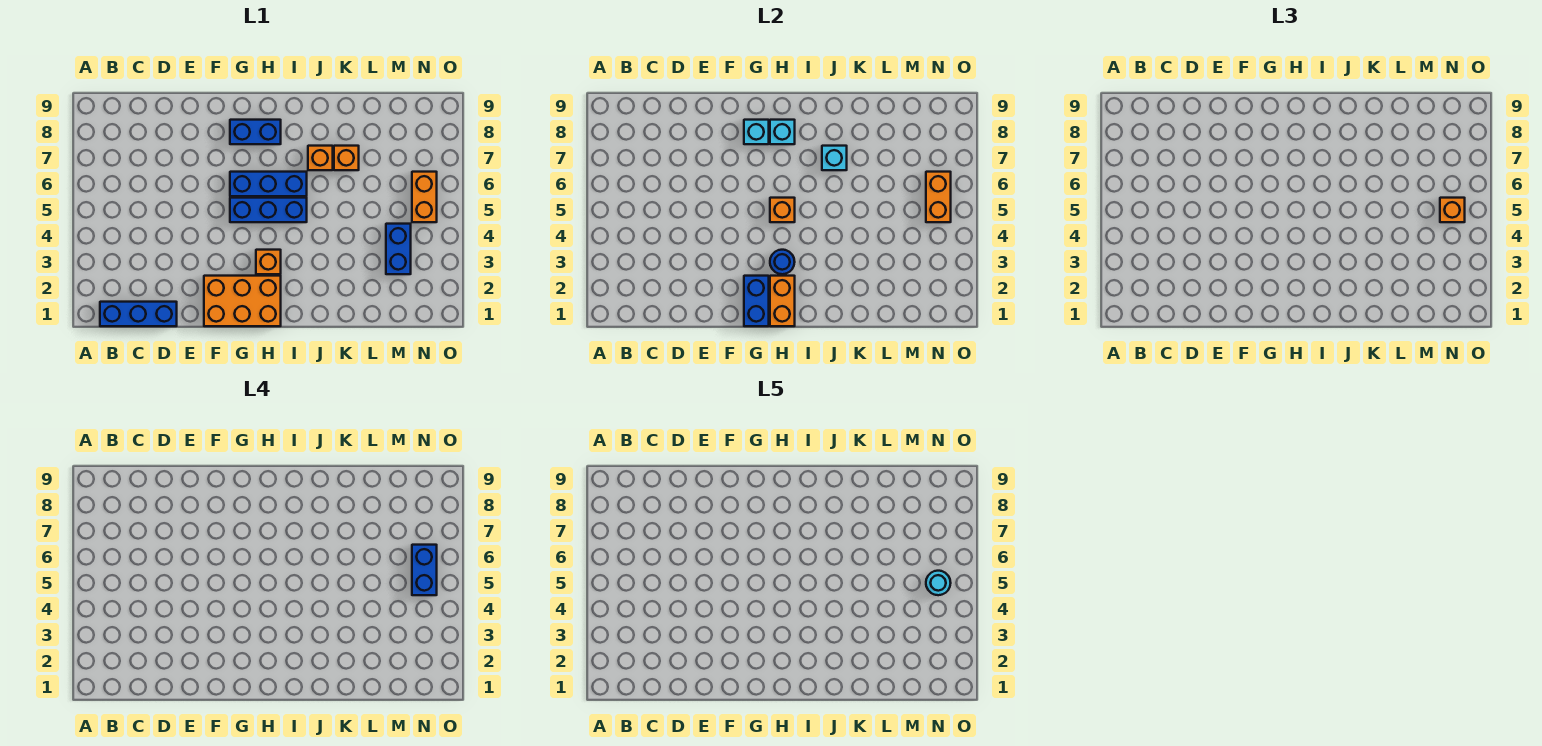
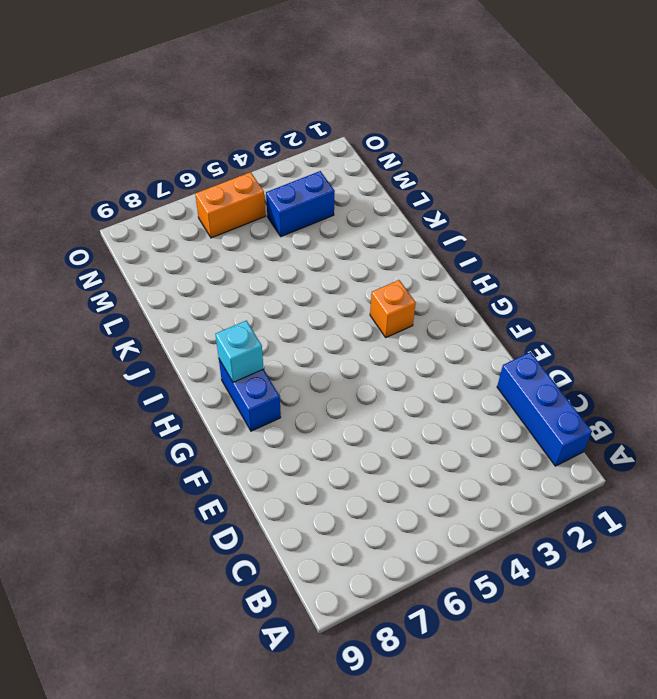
none -> orange 2x3 brick [204,276,281,326]
none -> blue 1x3 brick [230,198,307,222]
none -> blue 1x3 brick [230,172,307,196]

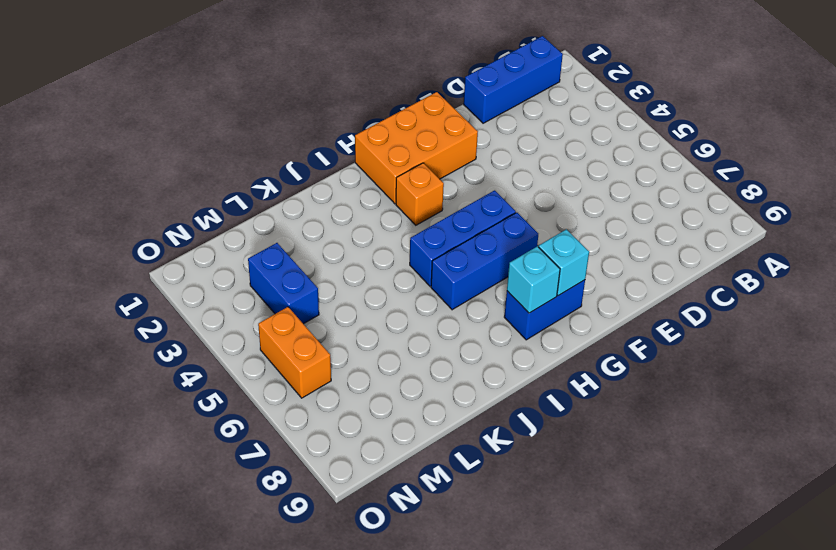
none -> orange 1x1 brick [308,146,333,170]
none -> orange 1x1 brick [334,146,359,170]
none -> blue 1x2 brick [744,276,769,326]

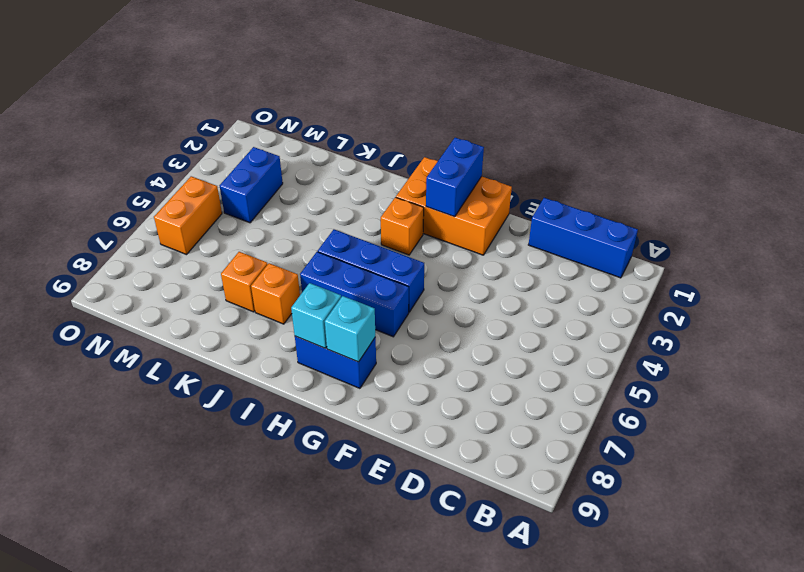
none -> orange 1x2 brick [770,276,795,326]
none -> blue 1x1 round brick [770,250,795,274]
none -> orange 1x1 brick [770,198,795,222]

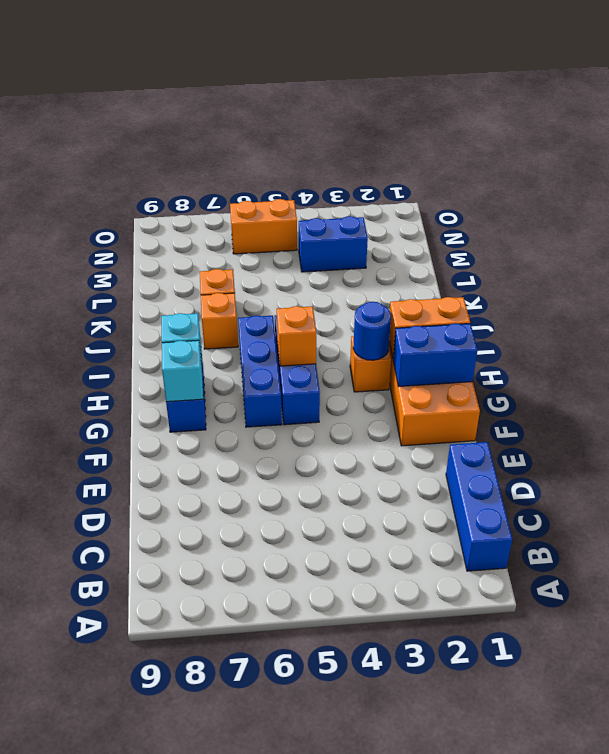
none -> cyan 1x1 brick [822,146,847,170]
none -> orange 1x2 brick [926,172,951,222]
none -> orange 1x1 brick [1440,198,1465,222]

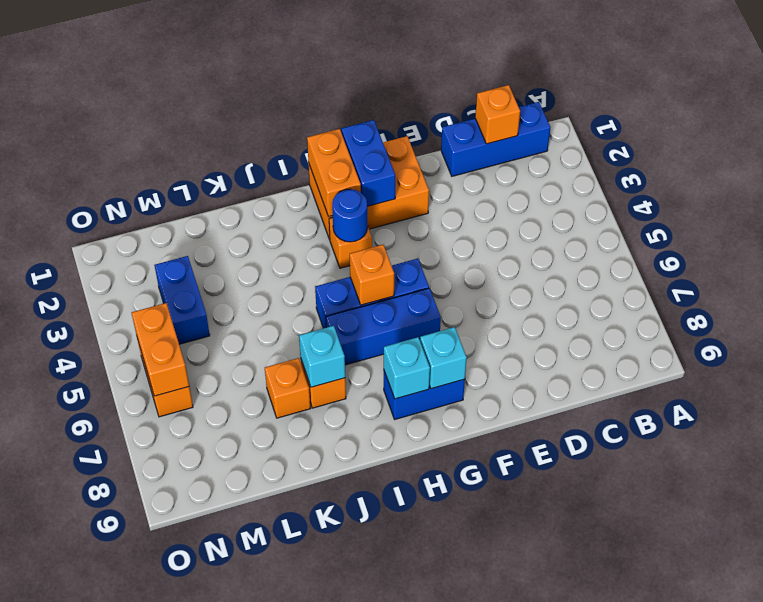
orange 1x1 brick [475,85,520,144] -> orange 1x1 brick moved to [1440,198,1465,222]
none -> blue 1x2 brick [412,545,437,595]
none -> cyan 1x1 round brick [926,571,951,595]

